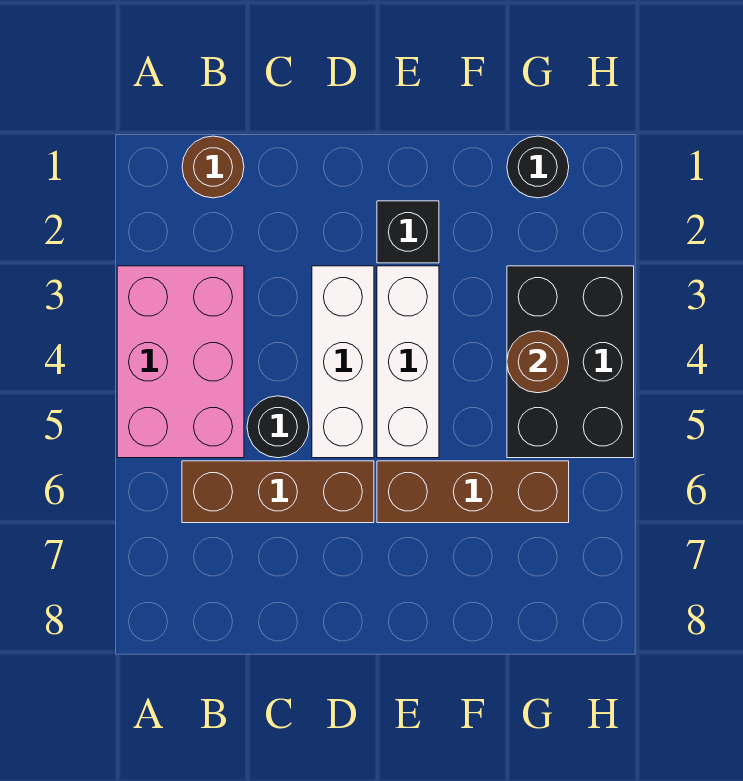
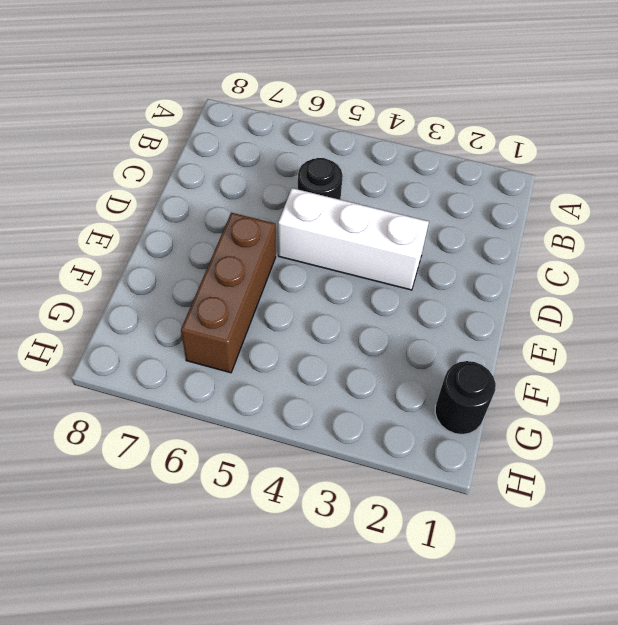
none -> pink 2x3 brick [117,266,244,458]
none -> brown 1x1 round brick [182,136,244,198]

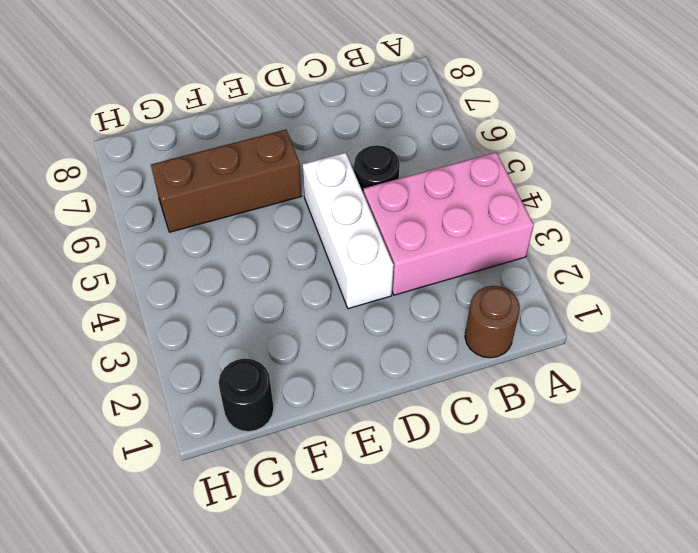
pink 2x3 brick [363,152,534,295] -> pink 2x3 brick turned to [117,266,244,458]
none -> brown 1x3 brick [182,461,374,523]
none -> black 1x1 brick [377,201,439,263]

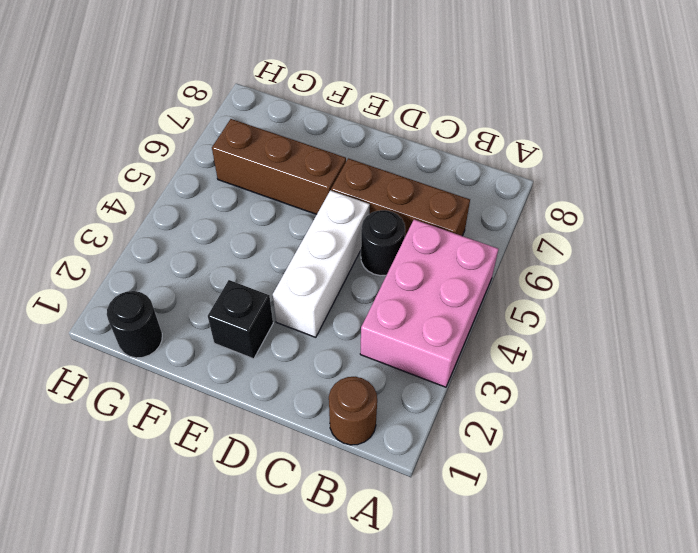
none -> white 1x3 brick [377,266,439,458]
none -> black 2x3 brick [507,266,634,458]

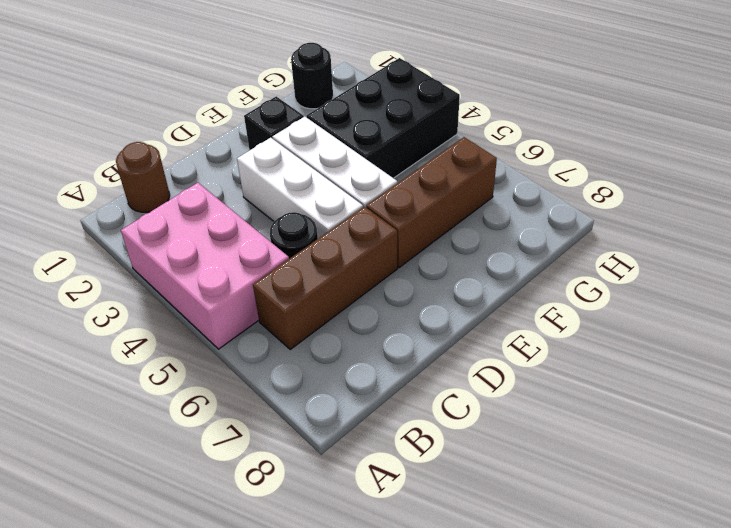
black 2x3 brick [307,58,460,178] -> black 2x3 brick turned to [507,266,634,458]
none -> brown 1x1 round brick [507,331,569,393]

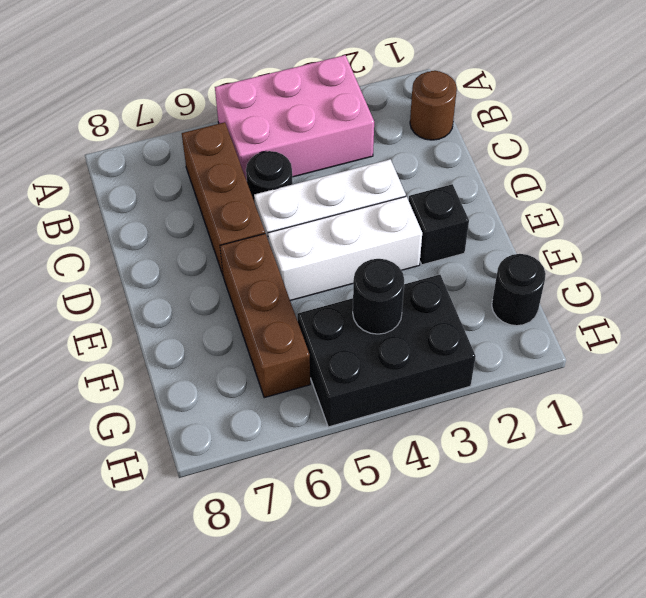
black 1x1 round brick [353,259,404,334] -> brown 1x1 round brick [507,331,569,393]

